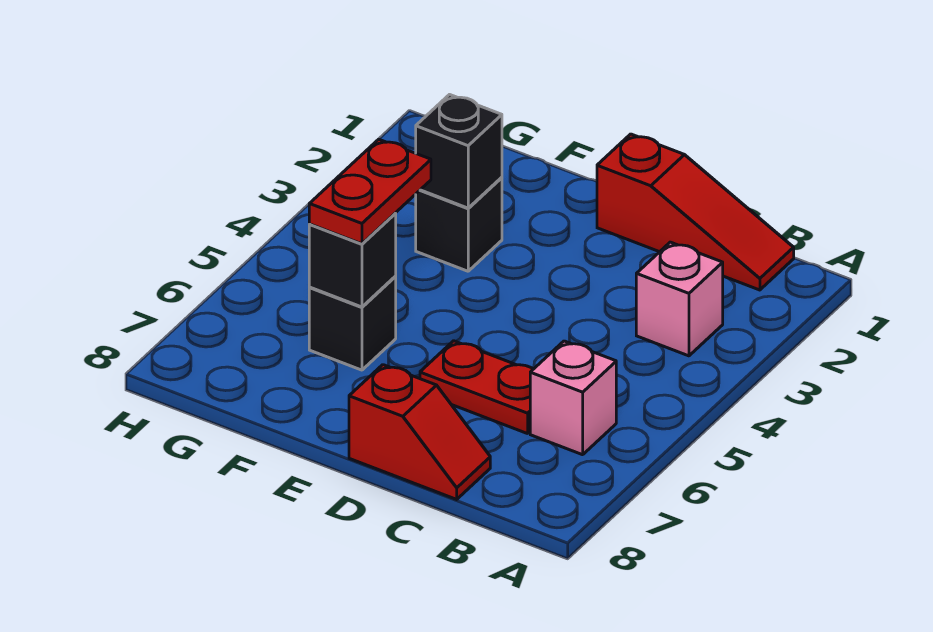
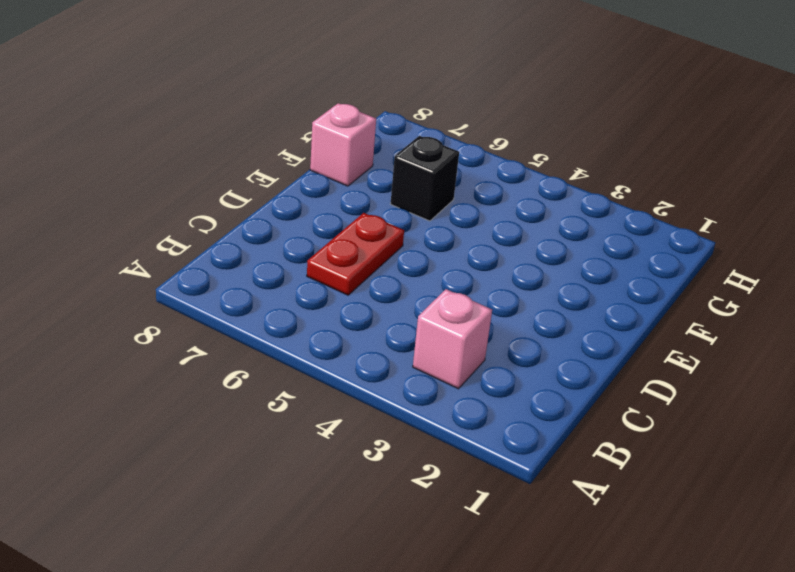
pink 1x1 brick [310,103,376,186] -> pink 1x1 brick moved to [530,341,616,455]
none -> red 1x3 slope [597,134,794,290]
none -> red 1x2 slope [349,365,490,499]

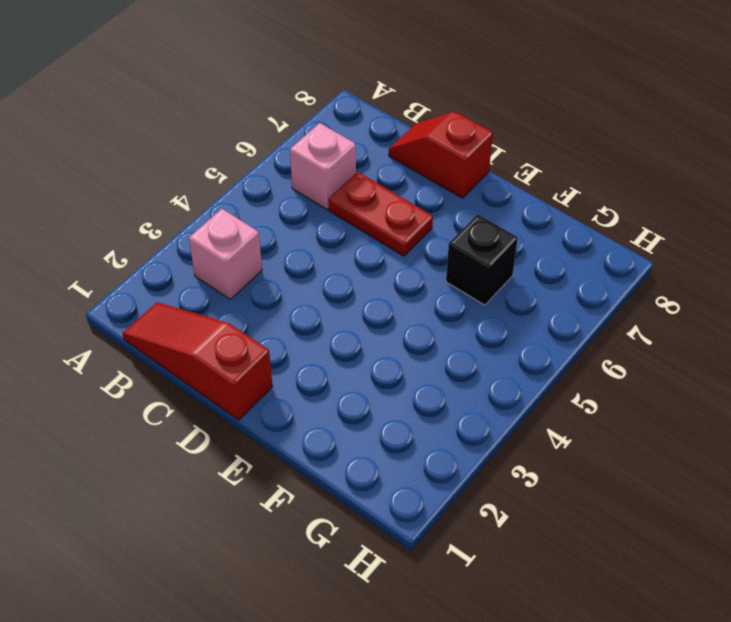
none -> black 1x1 brick [416,177,502,271]
none -> black 1x1 brick [416,95,502,208]

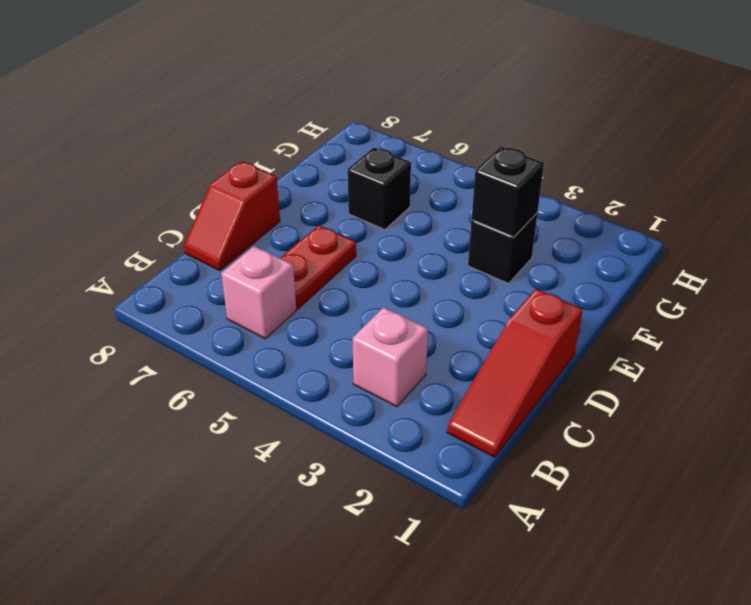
none -> black 1x1 brick [309,214,396,307]
none -> red 1x2 plate [309,139,431,244]

